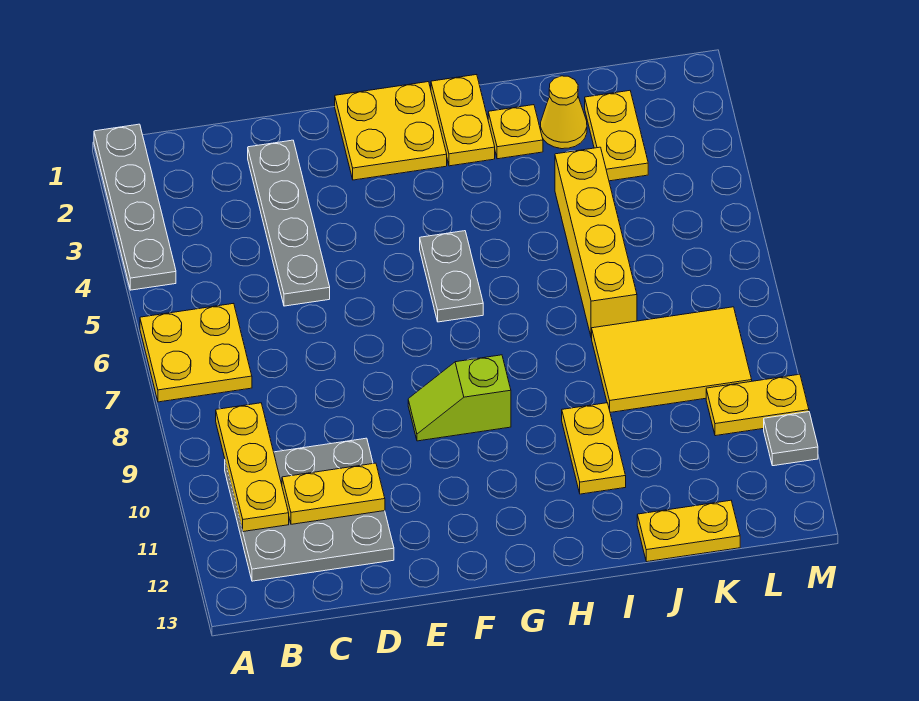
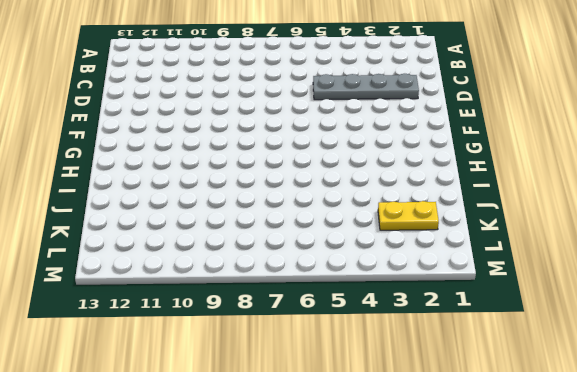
none -> grey 1x4 plate [94,124,176,290]
none -> yellow 2x2 plate [140,303,252,402]
none -> grey 3x3 plate [225,438,394,581]

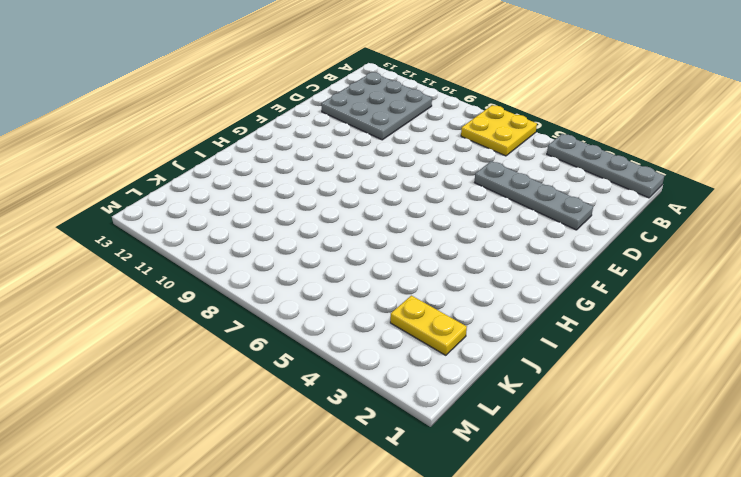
none -> yellow 2x2 plate [335,82,447,180]
none -> lime 1x2 slope [408,355,511,441]
none -> grey 1x2 plate [420,231,483,322]

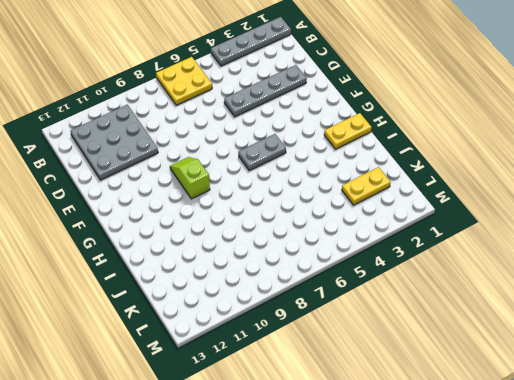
none -> yellow 2x2 plate [335,82,447,180]
none -> yellow 1x1 plate [488,105,543,159]
none -> yellow 1x2 plate [562,403,626,494]

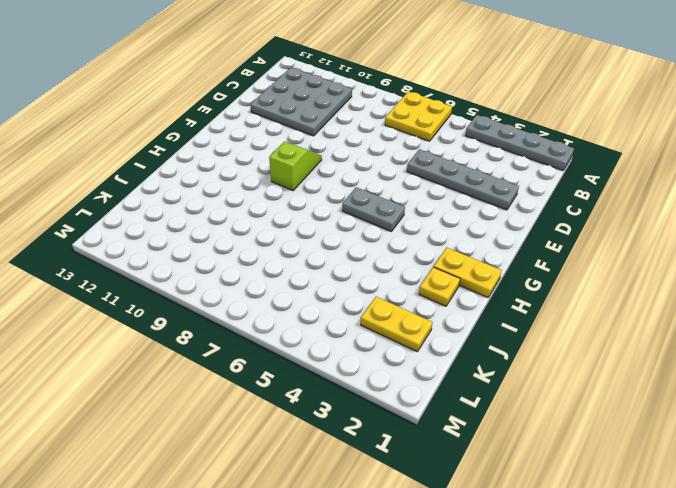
none -> yellow 2x2 plate [335,82,447,180]
none -> yellow 1x2 plate [562,403,626,494]
none -> yellow 1x1 cone [541,76,587,149]

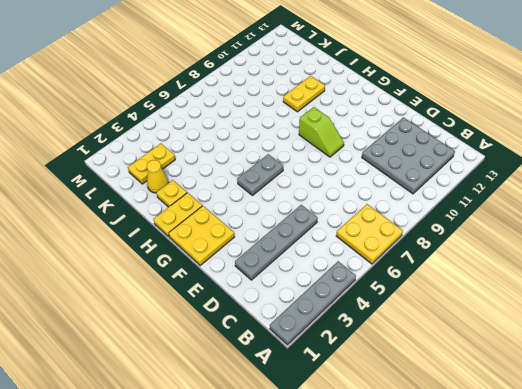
none -> yellow 1x4 brick [555,147,637,338]
none -> yellow 2x3 tile [592,307,752,412]
none -> yellow 1x2 plate [637,500,740,562]

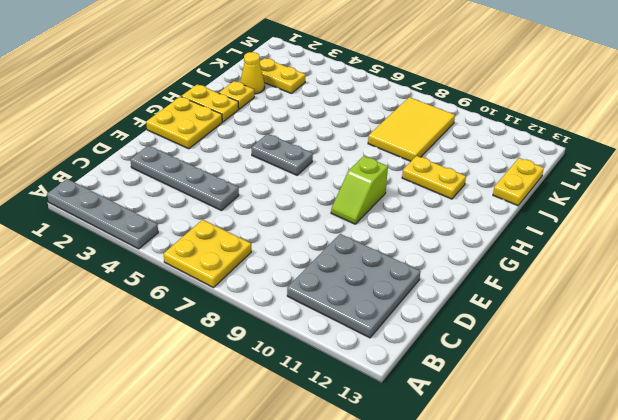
none -> yellow 1x4 brick [555,147,637,338]
none -> yellow 1x2 plate [706,374,809,436]
none -> grey 1x1 plate [764,412,818,466]

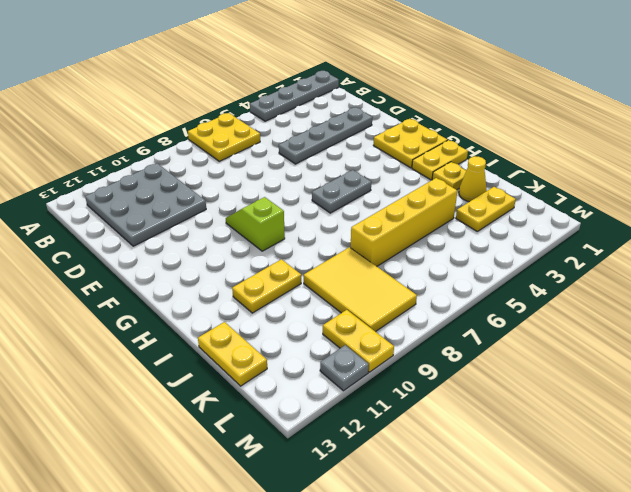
none -> yellow 1x3 plate [216,403,289,532]
none -> yellow 1x2 plate [282,463,385,524]

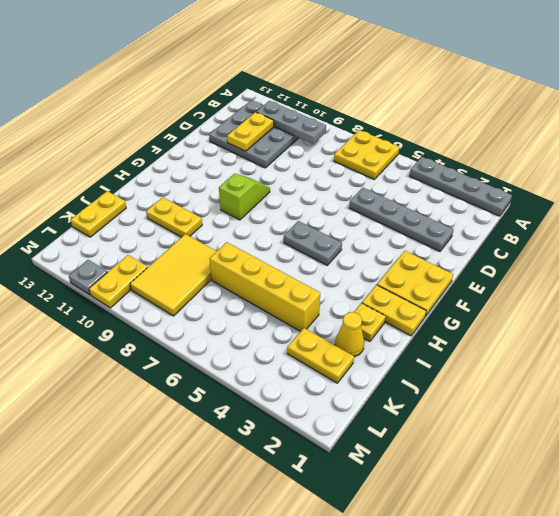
grey 1x3 plate [257,101,326,144] -> yellow 1x3 plate [216,403,289,532]

